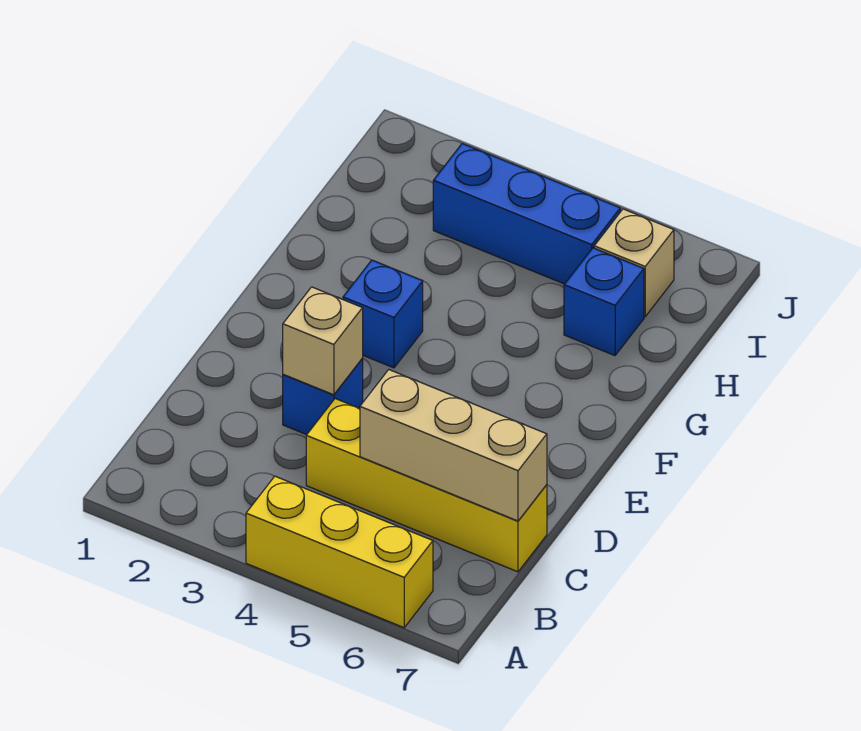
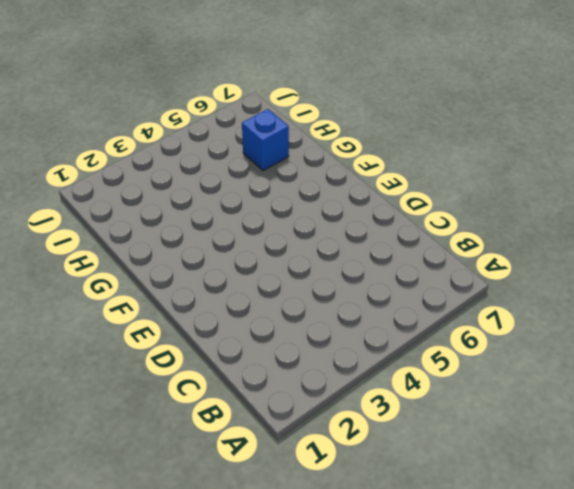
none -> yellow 1x3 brick [246,476,433,628]
none -> yellow 1x4 brick [306,399,547,572]

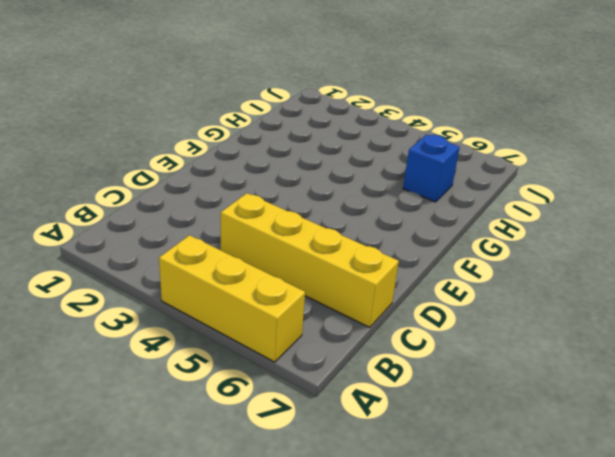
none -> blue 1x1 brick [283,358,363,435]
none -> blue 1x1 brick [343,260,423,368]

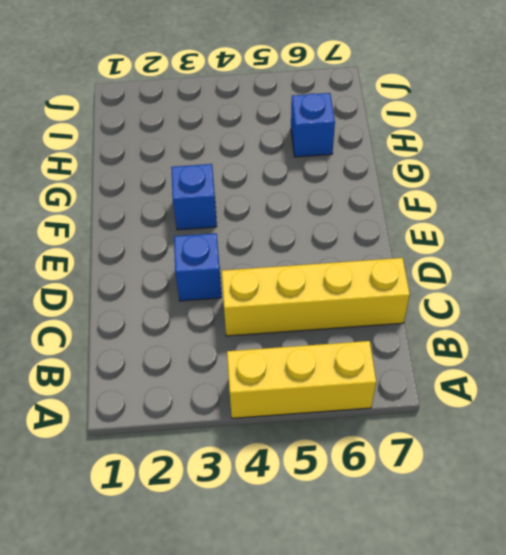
none -> blue 1x3 brick [433,143,620,284]
none -> tan 1x1 brick [594,209,674,317]

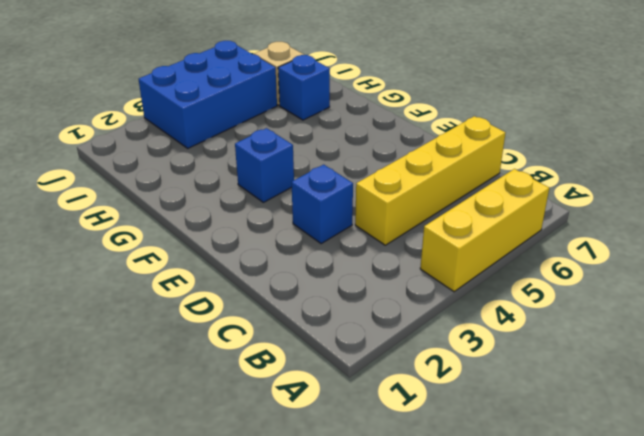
blue 2x3 brick [139,41,277,148] -> blue 1x3 brick [433,143,620,284]
none -> tan 1x3 brick [360,370,547,521]
none -> tan 1x1 brick [283,287,363,395]

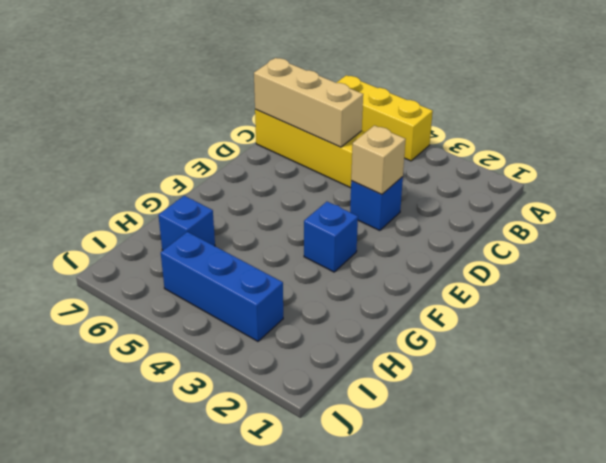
none -> tan 1x1 brick [594,209,674,317]

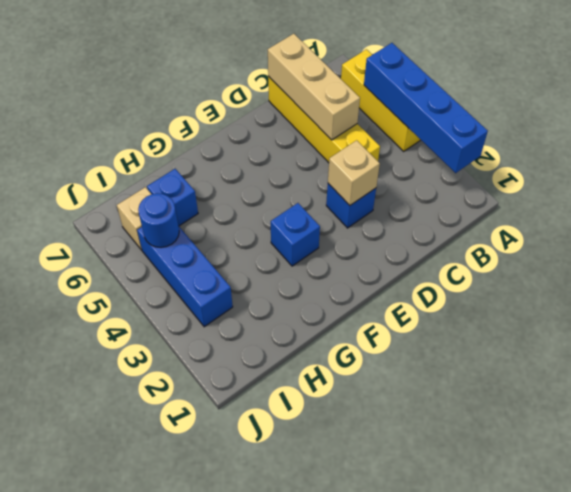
blue 1x4 brick [364,43,488,173] -> none
blue 1x1 round brick [138,193,179,247] -> none

